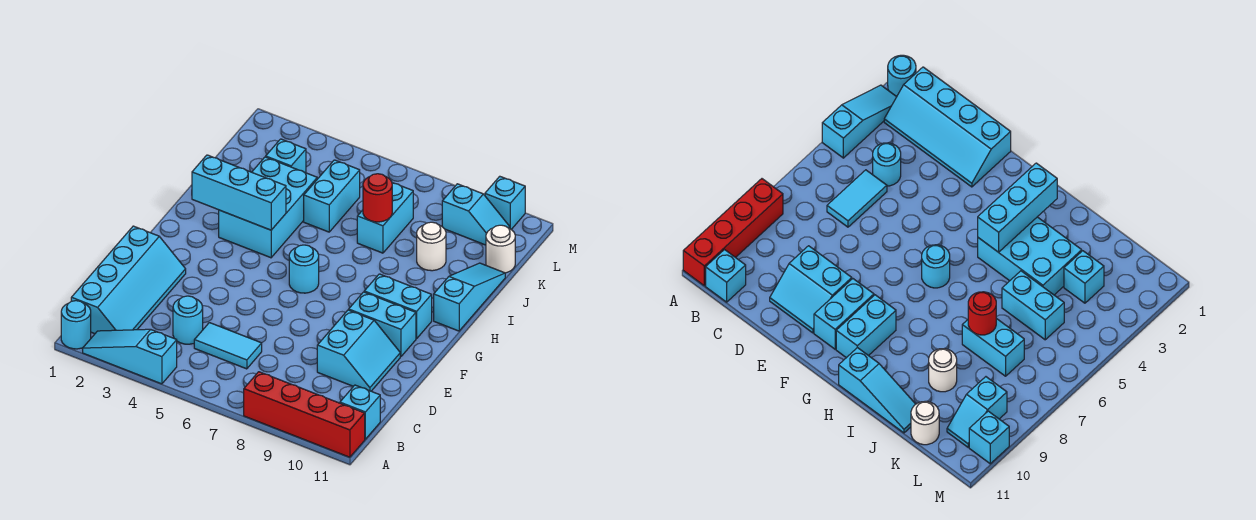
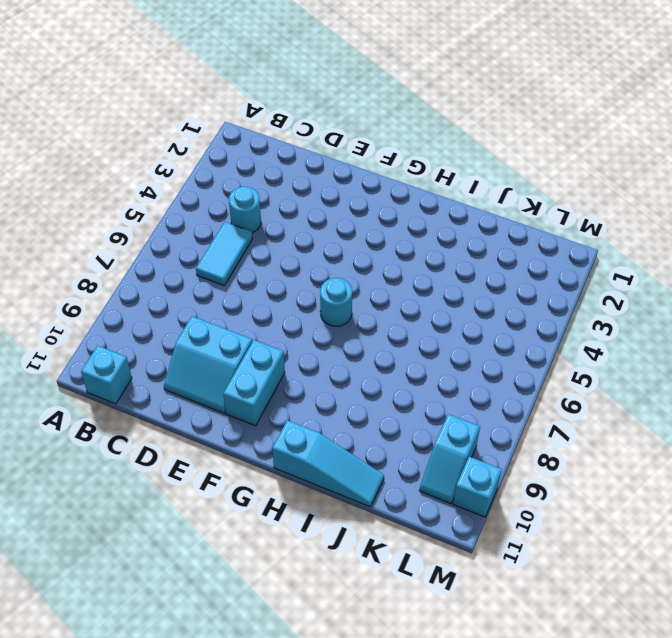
none -> cyan 1x1 round brick [61,301,91,349]
none -> cyan 1x3 slope [83,329,177,384]
none -> red 1x4 brick [244,372,365,457]

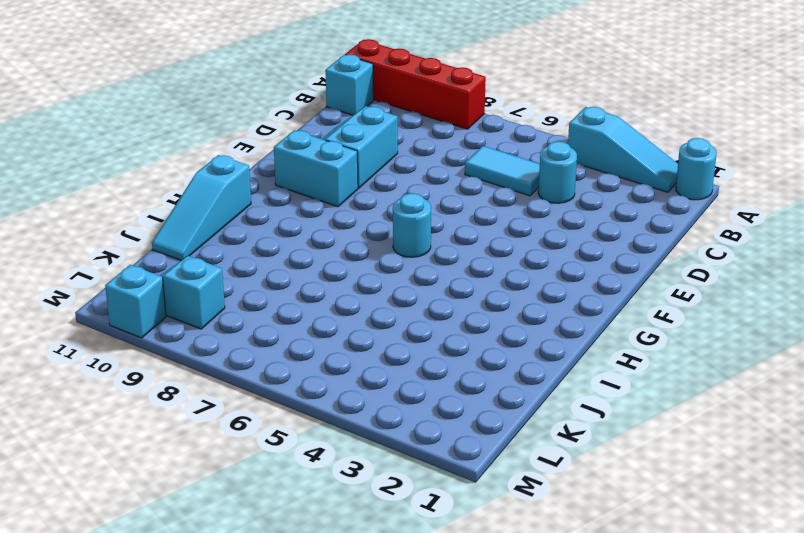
none -> cyan 2x4 slope [71,226,186,334]
none -> cyan 1x2 brick [364,274,432,339]
none -> cyan 2x3 brick [219,157,317,258]

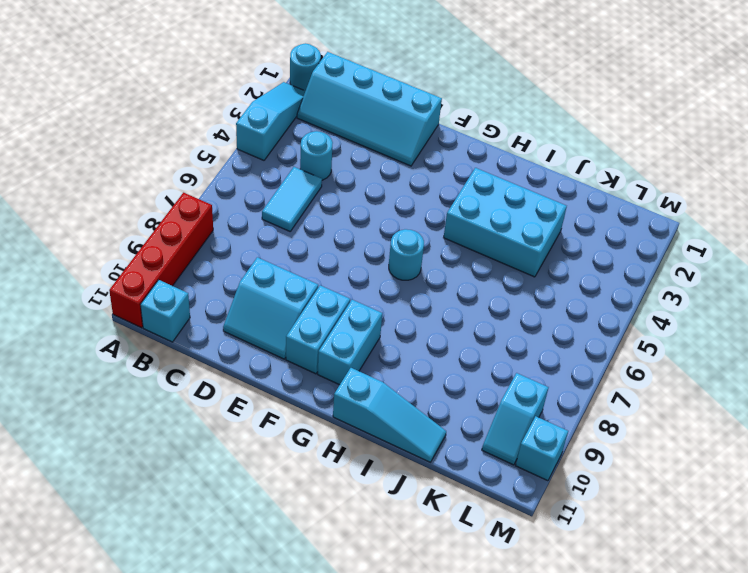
none -> cyan 1x2 brick [304,160,360,232]
none -> cyan 1x2 brick [357,183,413,253]
none -> white 1x1 round brick [417,222,446,271]

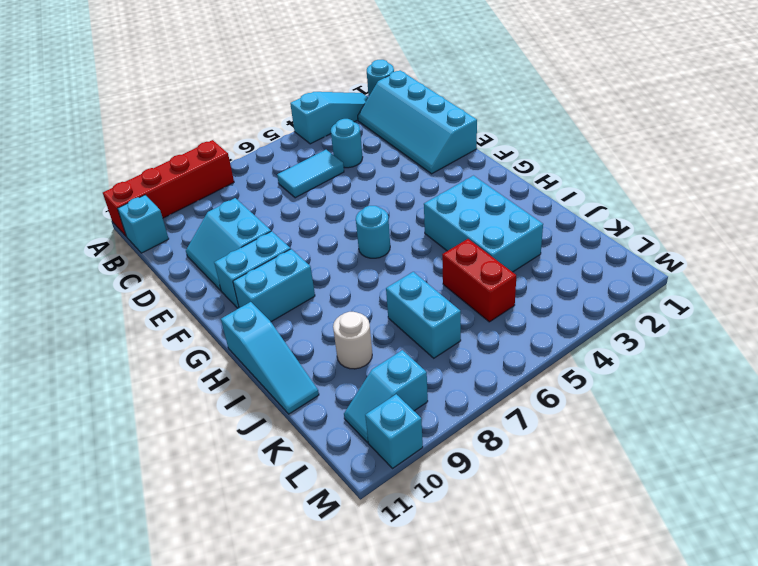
red 1x2 brick [442,239,516,322] -> cyan 1x2 brick [304,160,360,232]
none -> cyan 1x1 brick [266,139,306,173]
none -> white 1x1 round brick [486,225,515,273]
none -> cyan 1x3 brick [192,155,286,230]

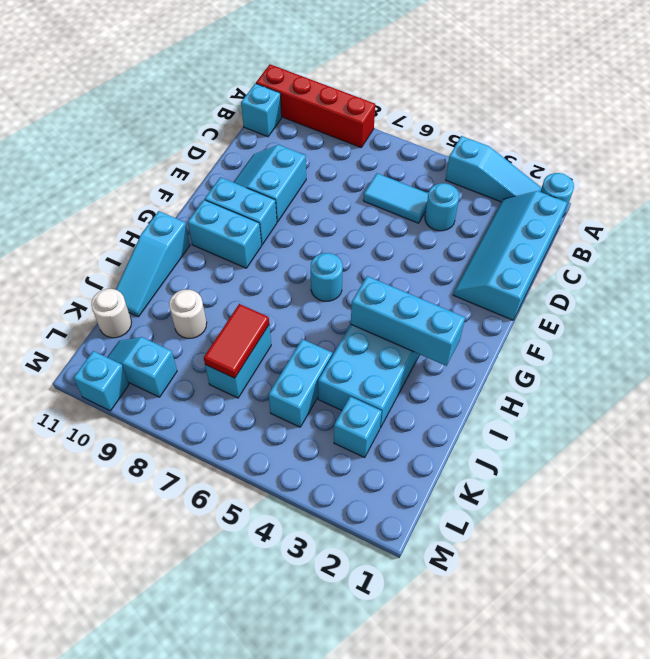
red 1x2 tile [204,304,269,378] -> red 1x1 round brick [363,174,392,222]

